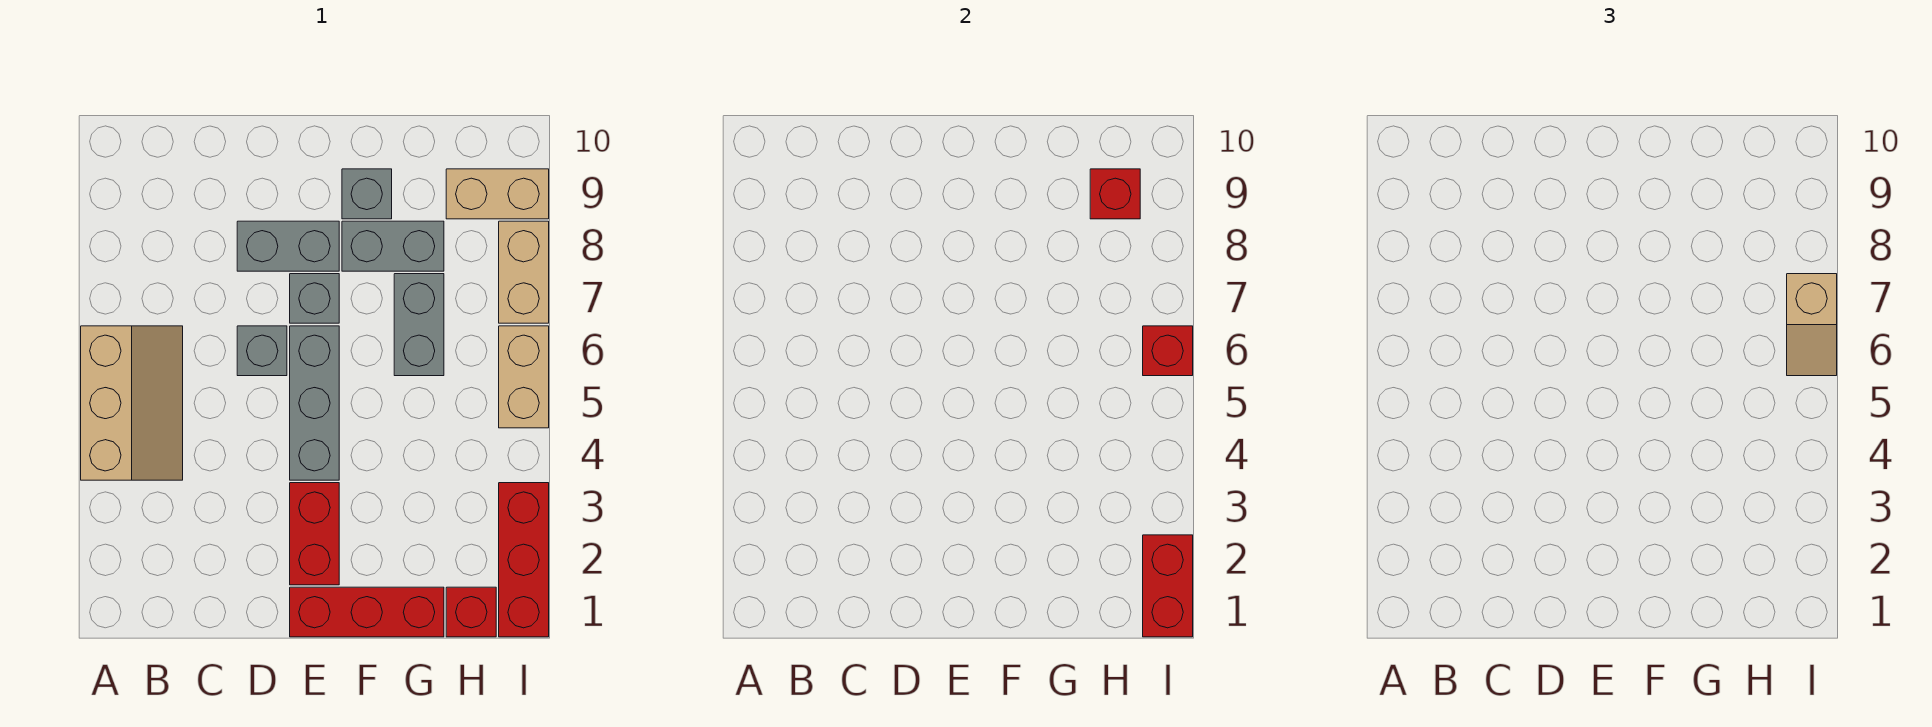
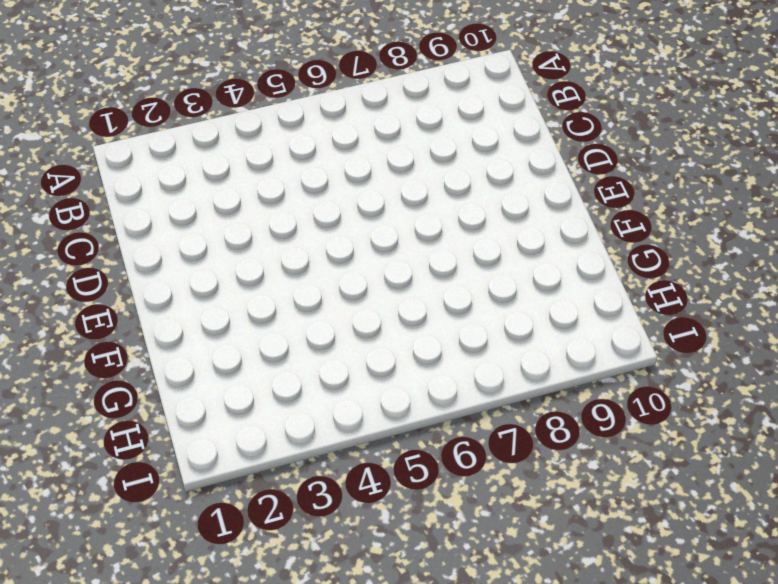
none -> tan 2x3 slope [81,326,183,480]
none -> grey 1x1 brick [237,326,287,376]
none -> grey 1x2 brick [237,221,339,271]

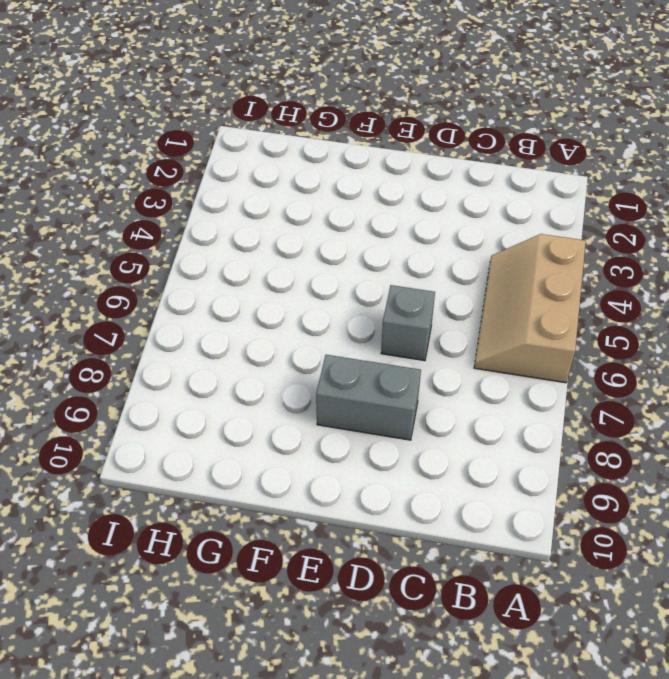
none -> red 1x3 brick [290,587,444,637]
none -> red 1x2 brick [290,483,339,585]
none -> grey 1x3 brick [290,326,339,480]

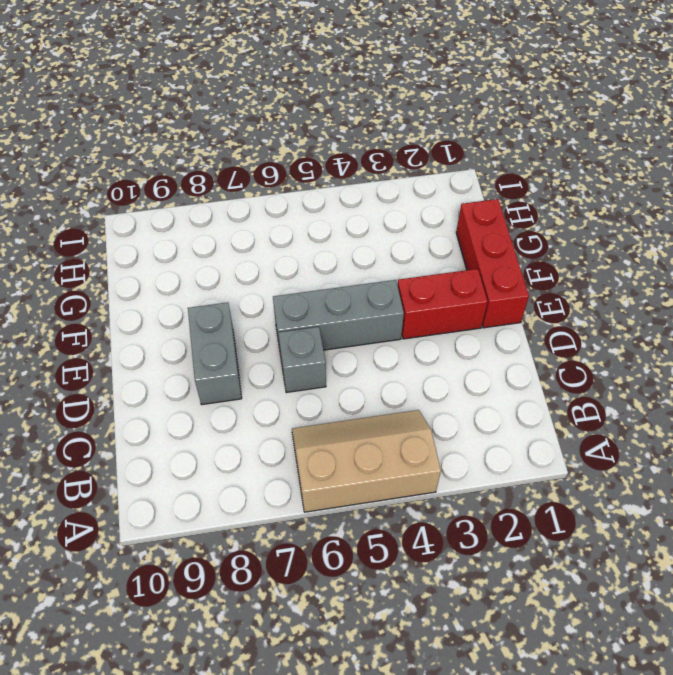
none -> grey 1x1 brick [290,274,339,323]
none -> grey 1x2 brick [342,221,444,271]
none -> grey 1x1 brick [342,169,392,219]

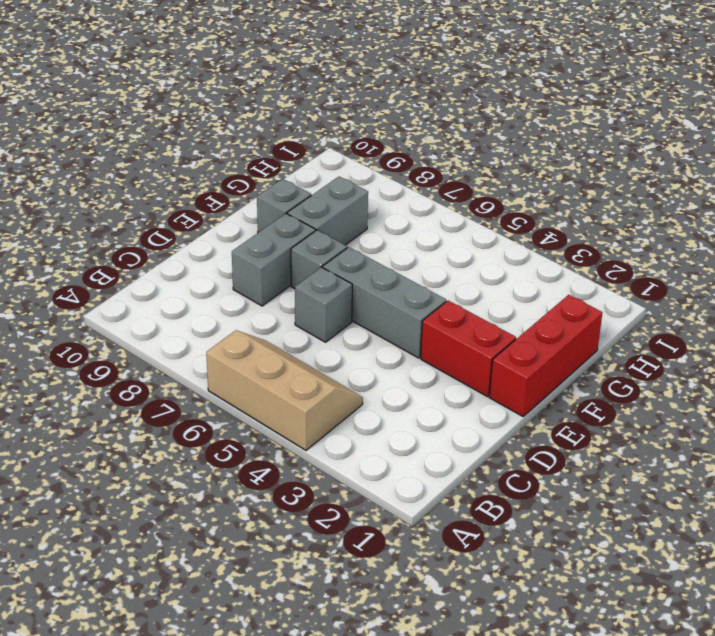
none -> grey 1x2 brick [394,274,444,376]
none -> red 1x1 brick [446,587,496,637]
none -> tan 1x2 brick [446,169,549,219]

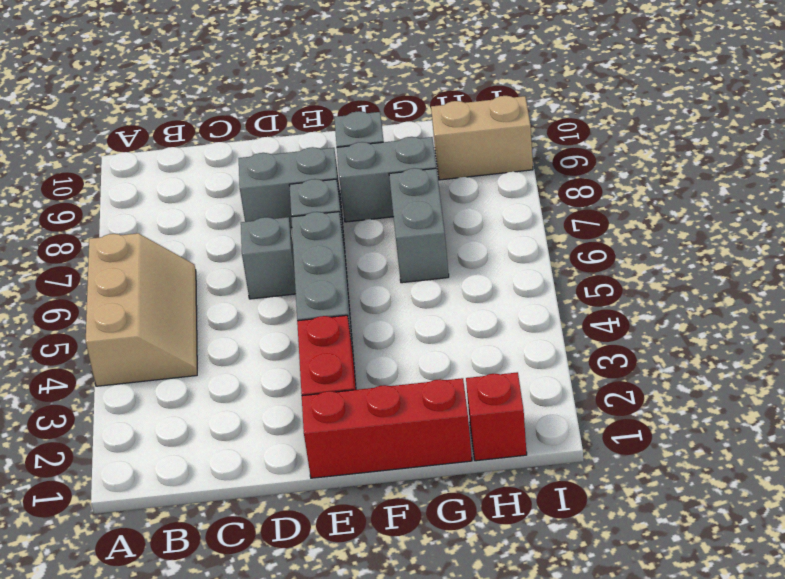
none -> red 1x3 brick [499,483,549,637]
none -> tan 1x2 brick [499,326,549,428]
none -> tan 1x2 brick [499,221,549,323]

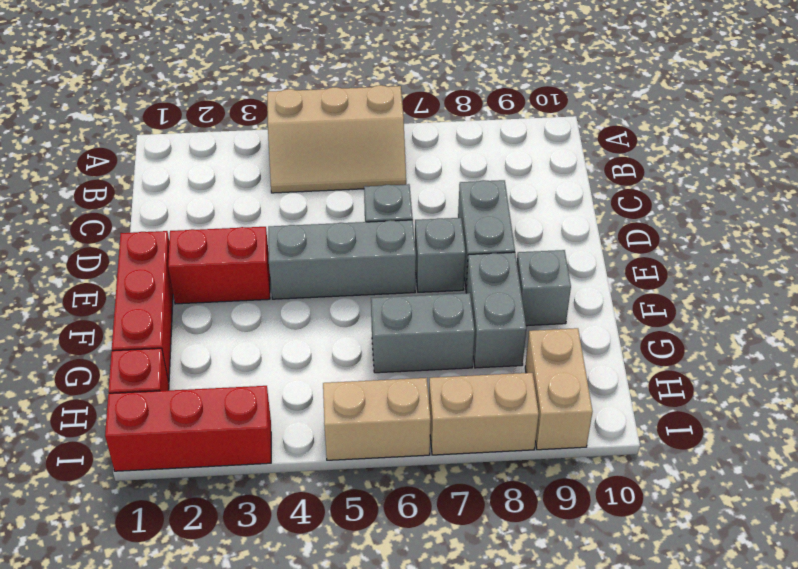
none -> red 1x1 brick [1090,169,1140,219]
none -> red 1x2 brick [1143,535,1193,637]
none -> red 1x1 brick [1143,326,1193,376]

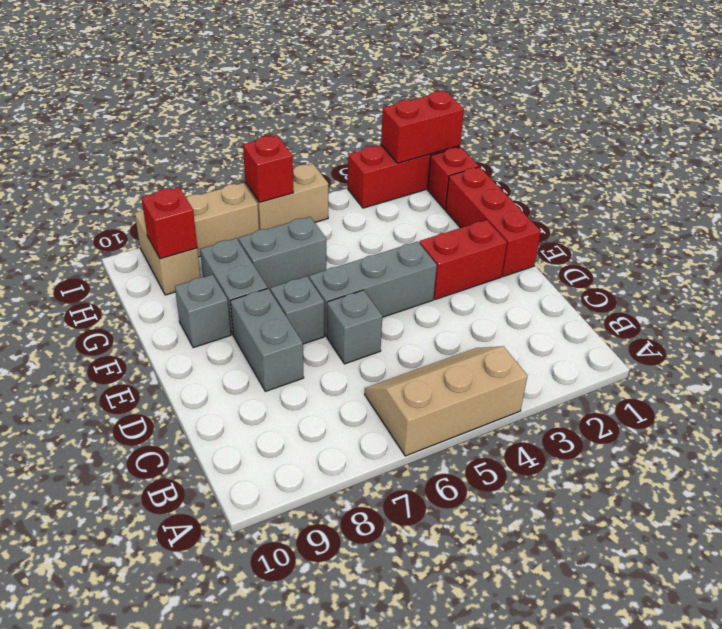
none -> tan 1x2 slope [1787,274,1837,376]

